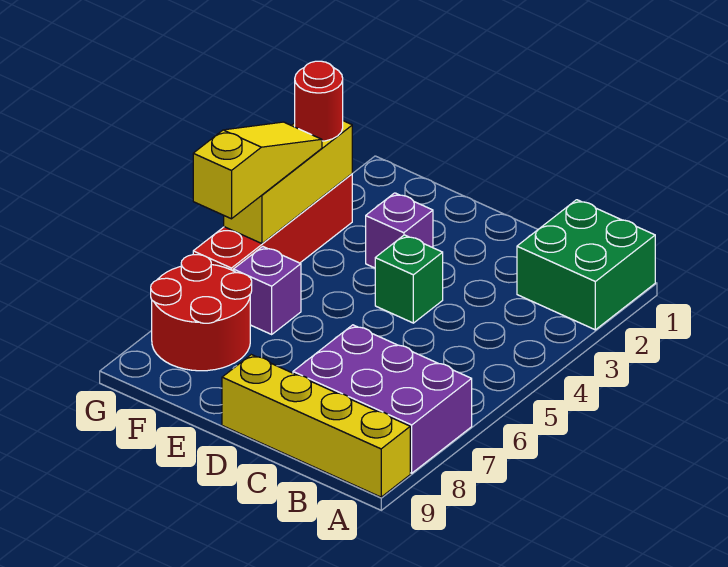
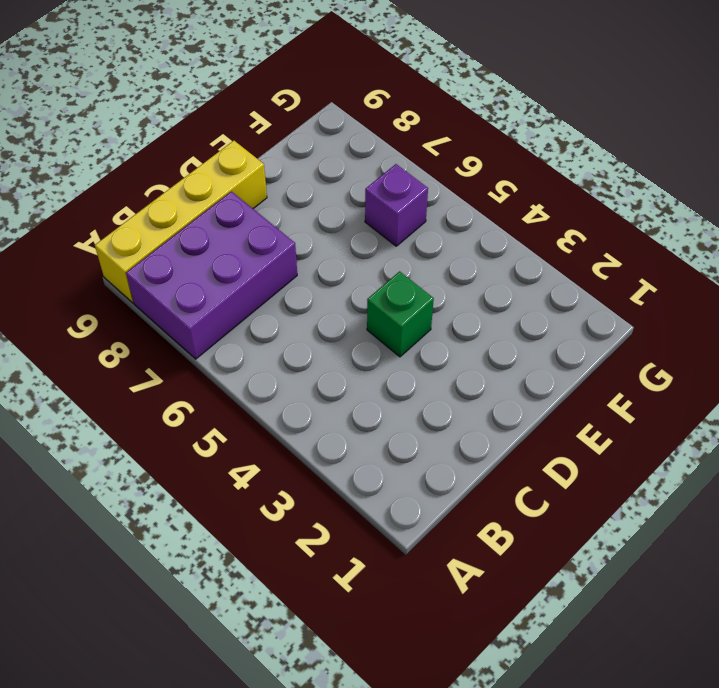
none -> green 2x2 brick [517,200,655,330]
none -> purple 1x1 brick [366,193,433,268]

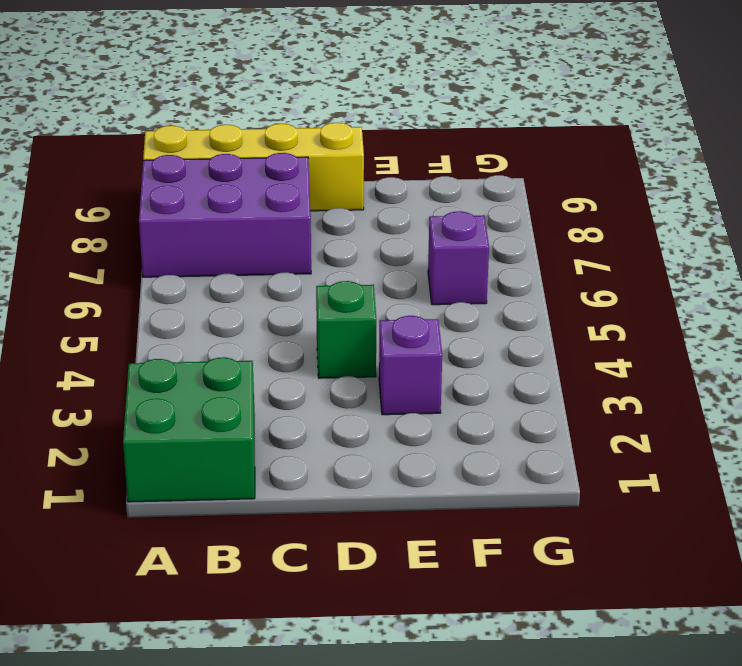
none -> red 2x2 round brick [151,255,252,371]
none -> red 1x4 brick [193,174,352,271]

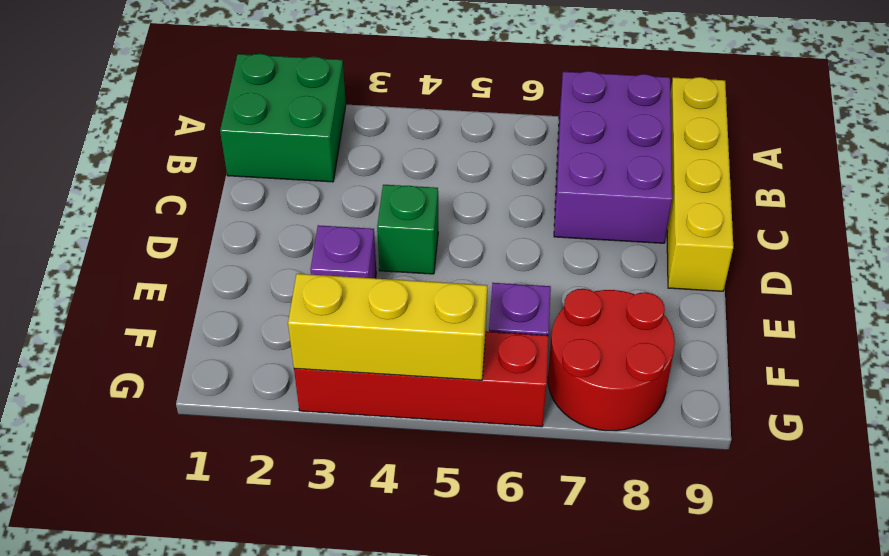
none -> red 1x1 round brick [295,61,343,141]
none -> yellow 1x3 slope [193,122,322,219]

